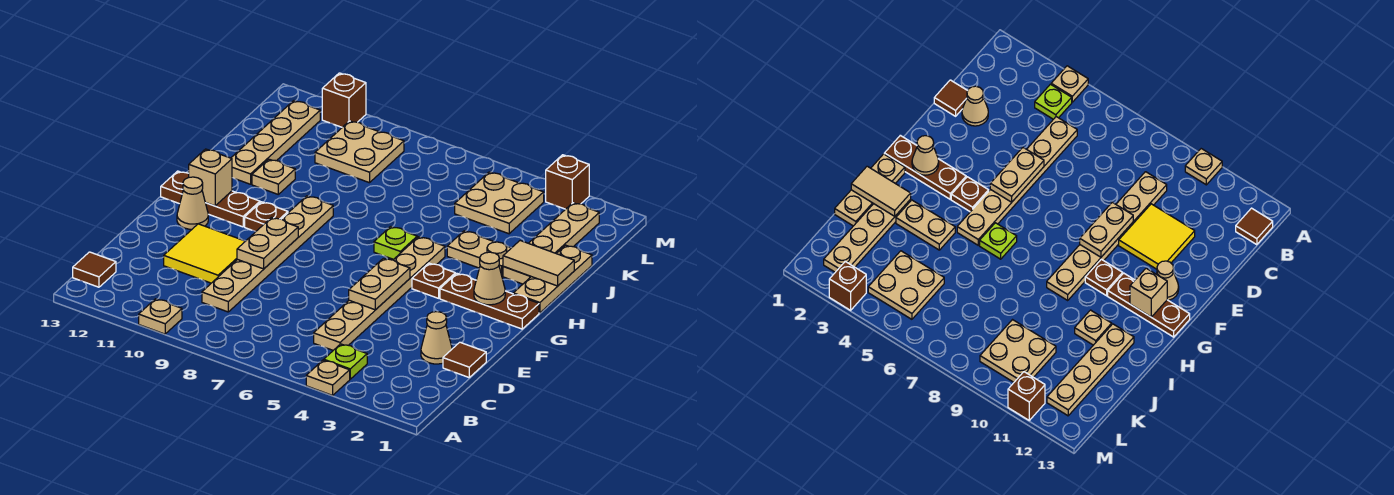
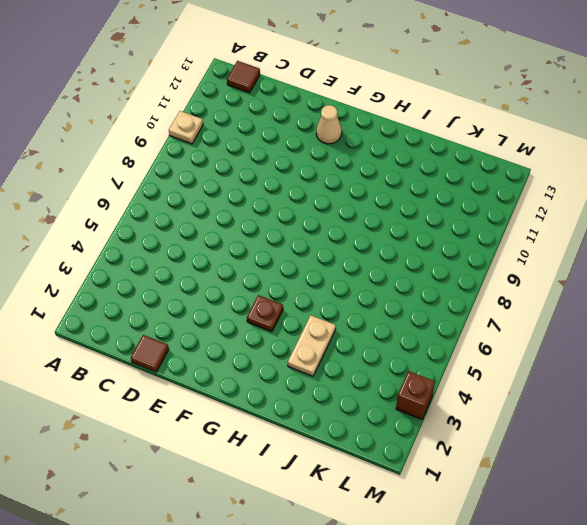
none -> tan 1x1 plate [306,360,350,395]
none -> lime 1x1 plate [324,344,367,379]
none -> tan 1x6 plate [314,237,445,350]

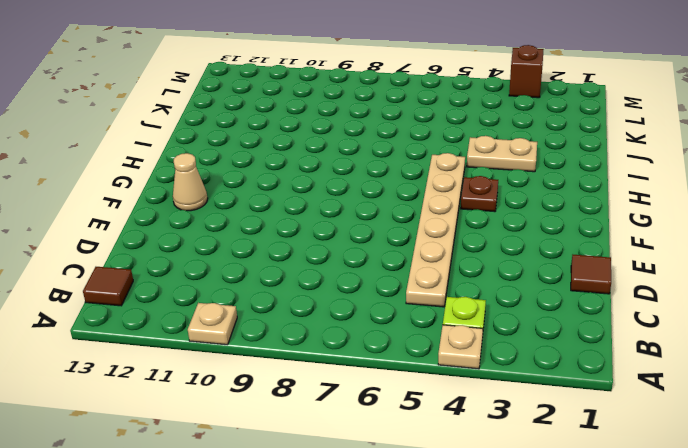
none -> tan 1x6 plate [202,196,333,312]
none -> tan 1x1 cone [421,312,452,364]
none -> yellow 2x2 tile [164,224,245,283]

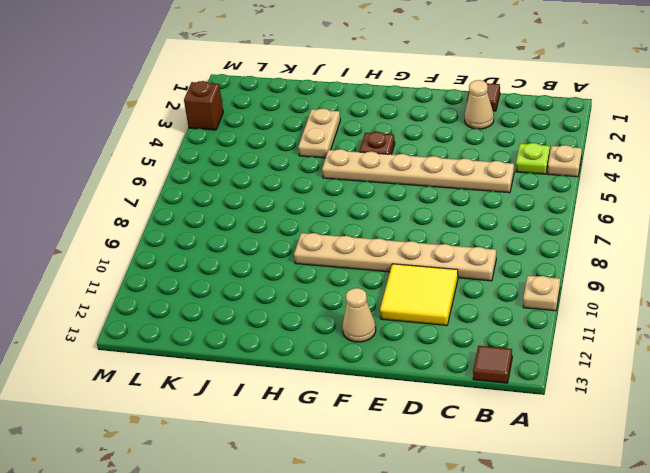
none -> brown 1x3 plate [440,273,539,329]
none -> brown 1x1 plate [245,202,288,232]
none -> brown 1x3 plate [161,171,260,227]

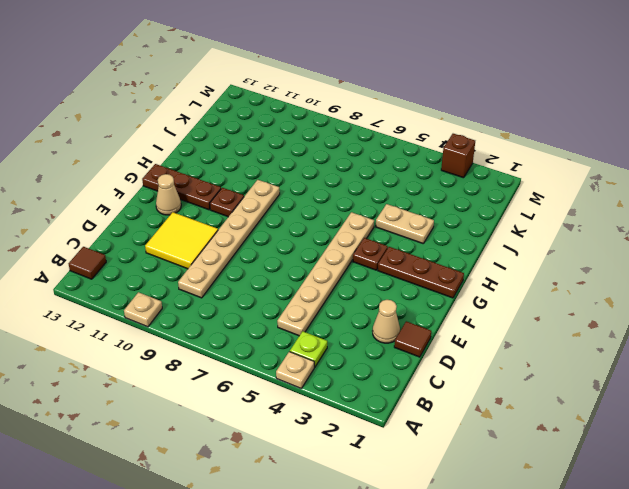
none -> tan 1x3 plate [513,245,592,313]
none -> lime 1x1 plate [374,227,417,259]
none -> tan 1x4 plate [503,203,599,284]

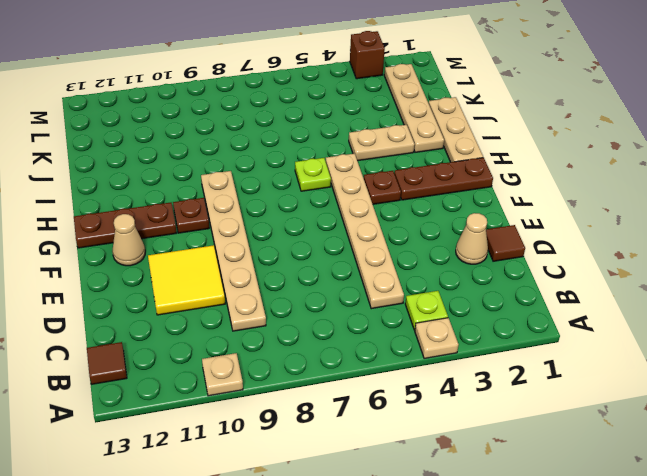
none -> tan 1x1 plate [252,159,295,194]
none -> tan 1x4 plate [231,101,320,184]
none -> tan 2x2 plate [455,172,544,234]

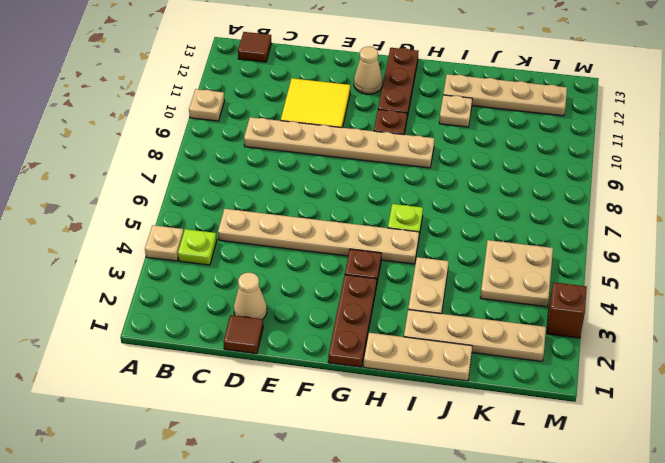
none -> tan 2x2 plate [315,121,404,183]
none -> brown 1x1 brick [322,73,366,127]
none -> tan 1x2 plate [349,258,410,310]

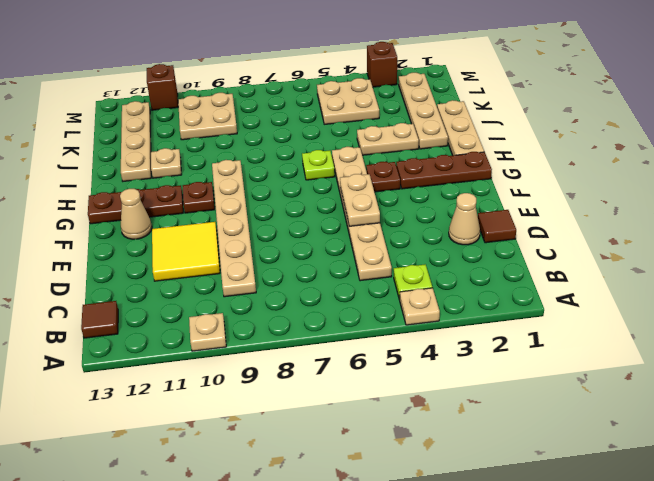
none -> tan 1x2 plate [237,217,298,269]
none -> tan 1x1 cone [474,252,505,305]
none -> tan 1x1 brick [189,149,232,206]

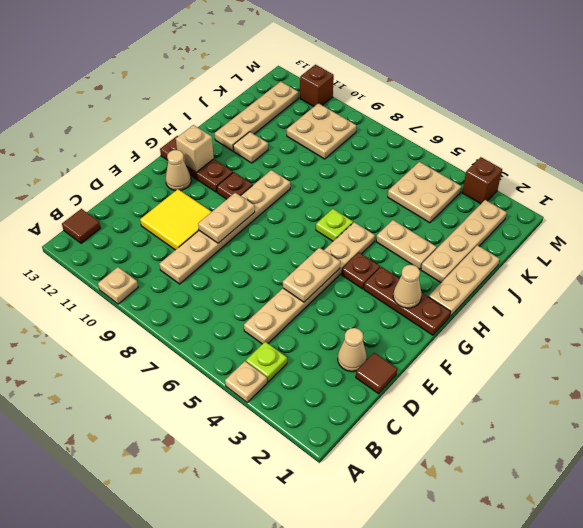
none -> tan 1x2 tile [503,241,574,286]

